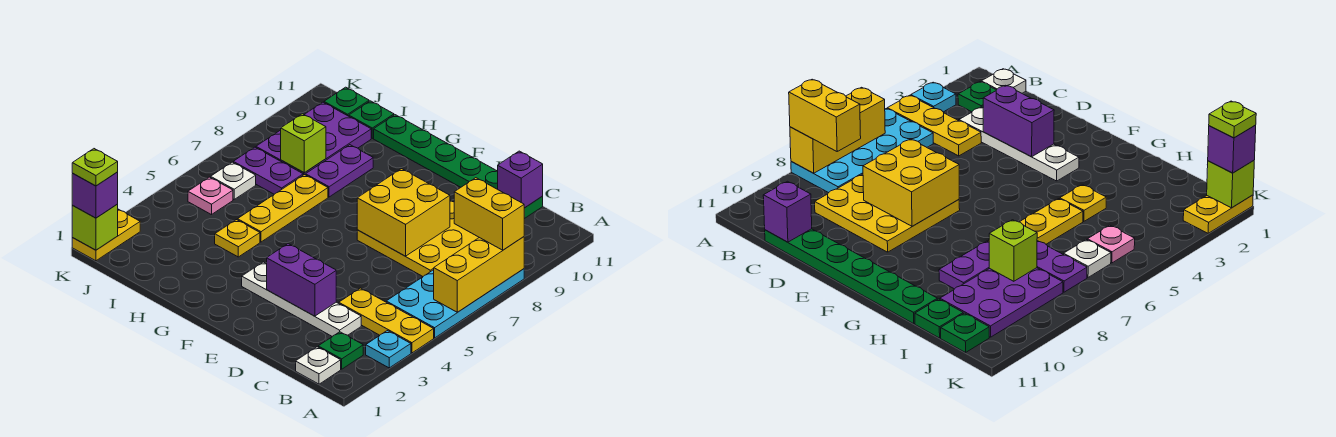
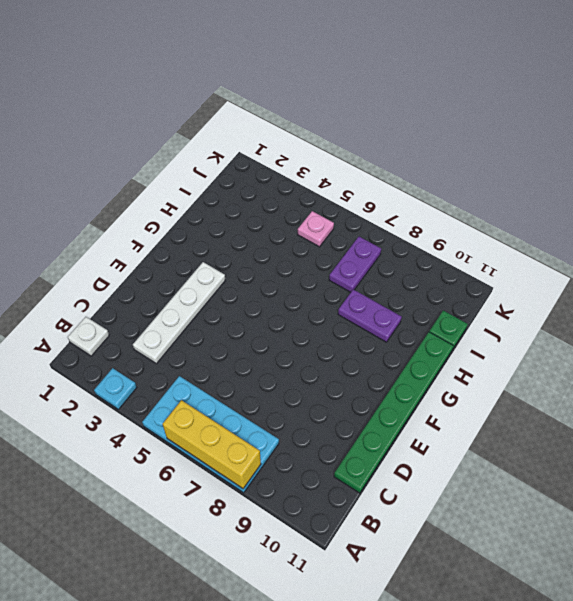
none -> yellow 1x3 plate [339,288,434,353]
none -> green 1x1 plate [318,332,363,369]
none -> yellow 3x3 plate [357,200,479,276]

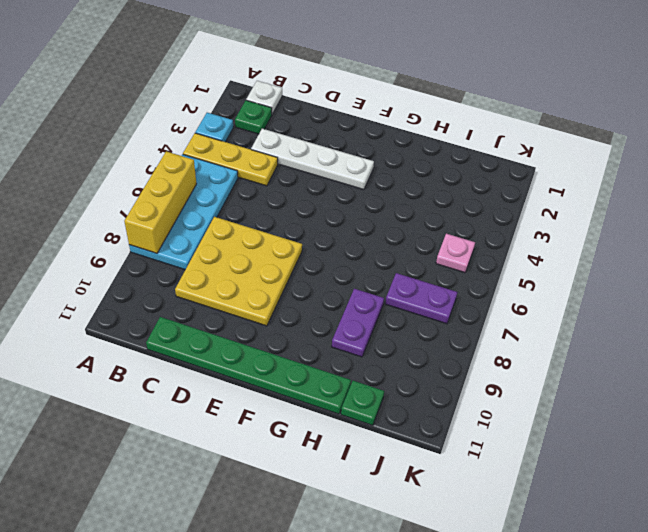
none -> yellow 1x1 plate [215,220,260,257]
none -> yellow 1x3 plate [237,175,328,242]
none -> purple 2x3 plate [256,102,371,175]

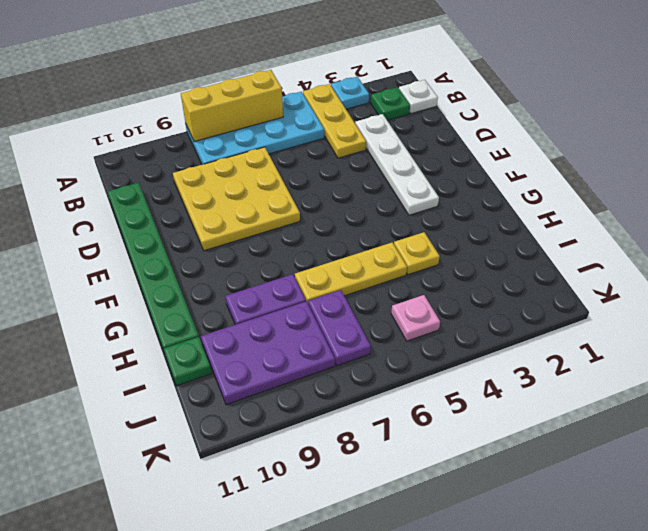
none -> white 1x1 plate [211,162,256,199]
none -> green 1x1 plate [324,87,369,116]
none -> yellow 1x2 plate [72,209,140,261]

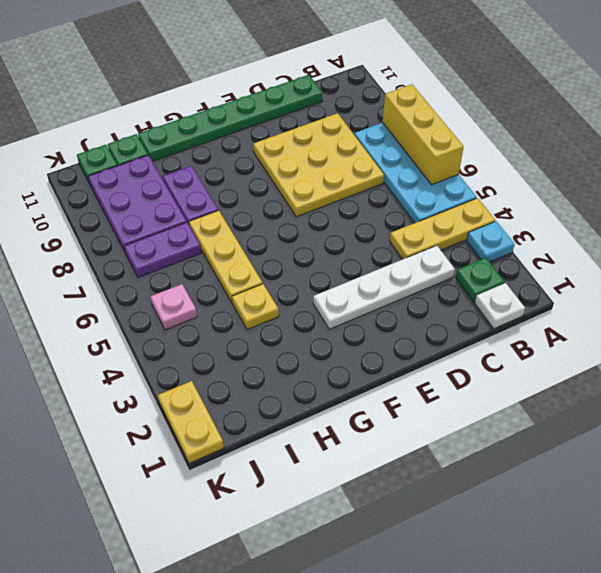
none -> white 1x1 plate [211,162,256,199]
none -> purple 1x1 brick [498,151,543,208]
none -> purple 1x2 brick [267,244,336,316]

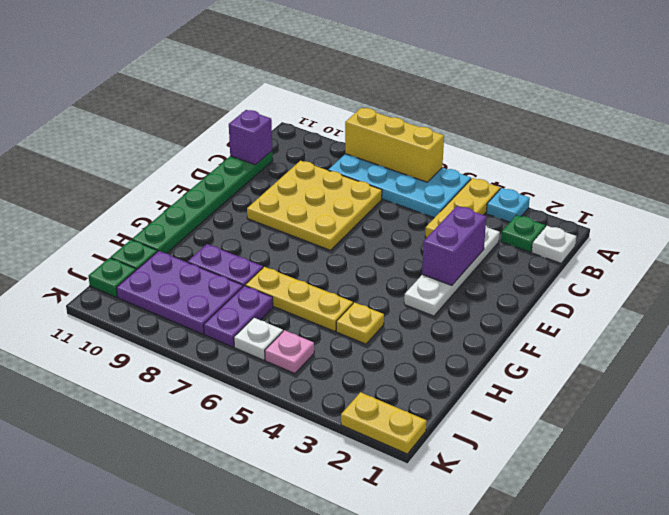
none -> yellow 2x2 brick [357,169,450,256]
none -> lime 1x1 brick [281,114,326,173]
none -> lime 1x1 brick [72,204,118,250]

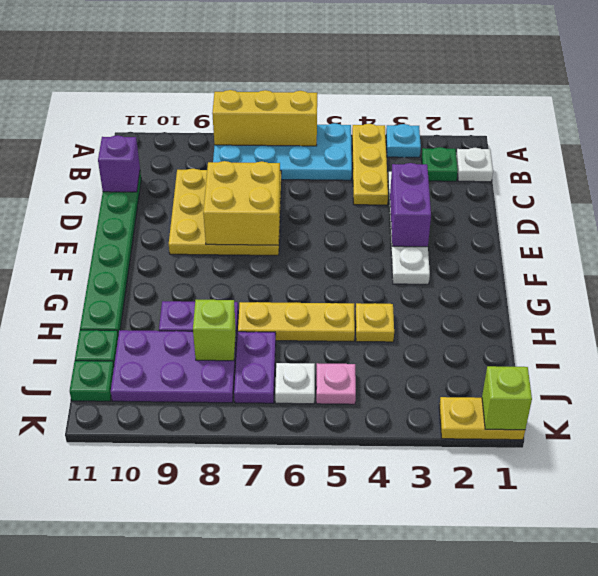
none -> yellow 1x2 brick [454,178,524,250]
none -> purple 1x1 brick [72,172,118,218]
none -> lime 1x1 plate [72,149,118,186]

